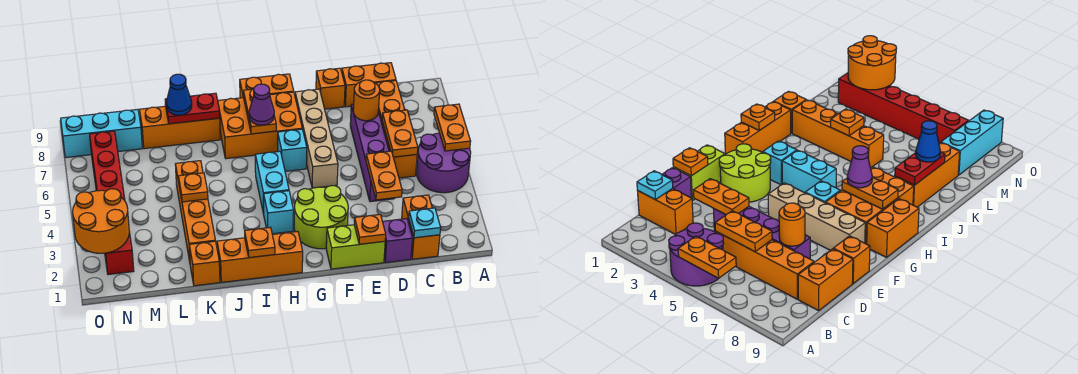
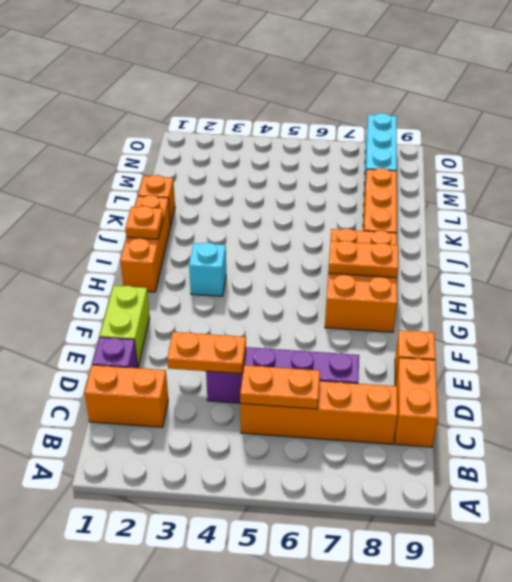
none -> purple 2x2 round brick [416,133,471,193]
none -> lime 2x2 round brick [294,186,348,249]
none -> tan 1x4 brick [295,89,338,188]
none -> cyan 1x1 brick [278,129,307,171]

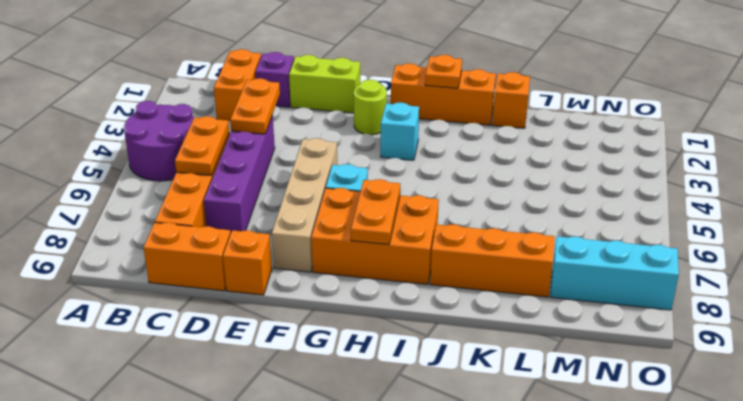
lime 1x1 round brick [354,80,387,135] -> lime 2x2 round brick [294,186,348,249]
none -> orange 1x2 brick [240,74,294,98]
none -> cyan 1x2 brick [255,151,289,214]
none -> orange 1x4 brick [175,161,215,261]
none -> red 1x6 brick [90,131,134,275]

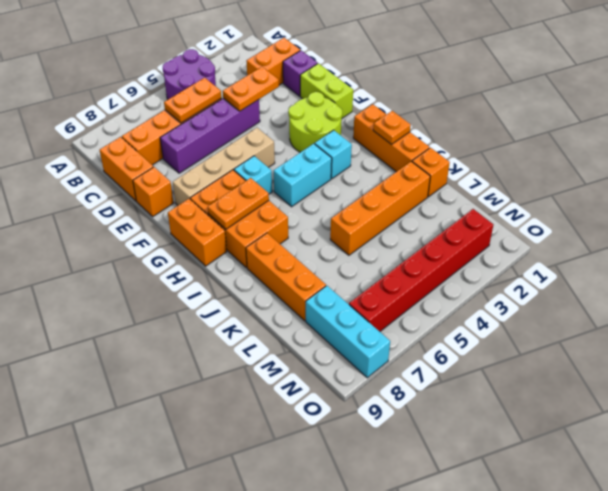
none -> orange 1x2 plate [434,104,471,151]
none -> cyan 1x1 plate [409,208,441,238]
none -> orange 1x1 round brick [353,80,380,121]
none -> orange 1x1 plate [354,214,386,244]

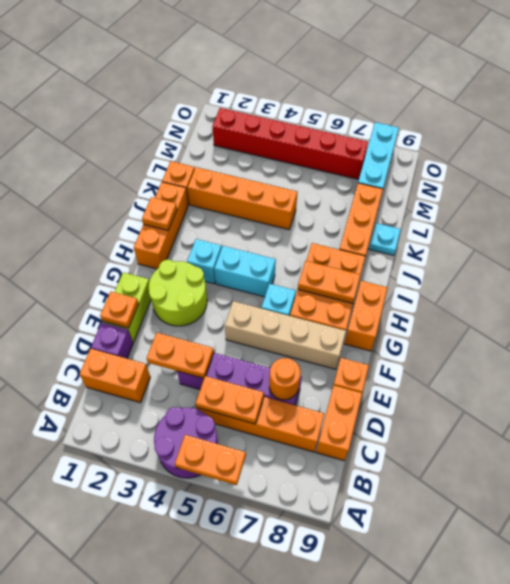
cyan 1x1 plate [369,223,401,255] -> cyan 1x1 plate moved to [409,208,441,238]
none -> red 1x2 plate [165,93,220,124]
none -> orange 1x1 plate [178,173,208,202]
none -> orange 2x2 round brick [73,189,129,253]
none -> purple 1x1 cone [249,84,274,125]

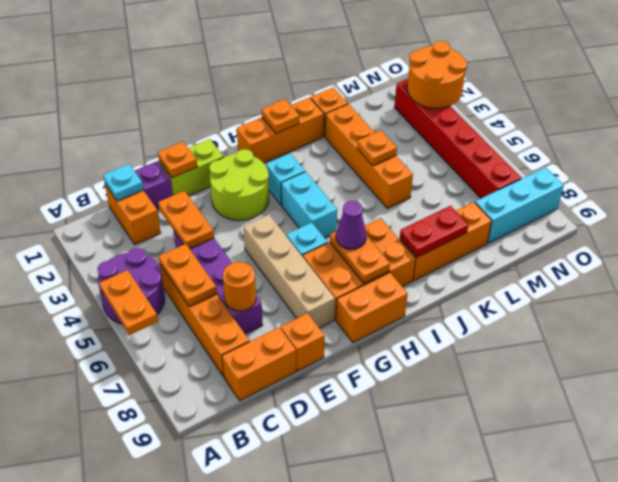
none -> blue 1x1 cone [166,74,192,115]

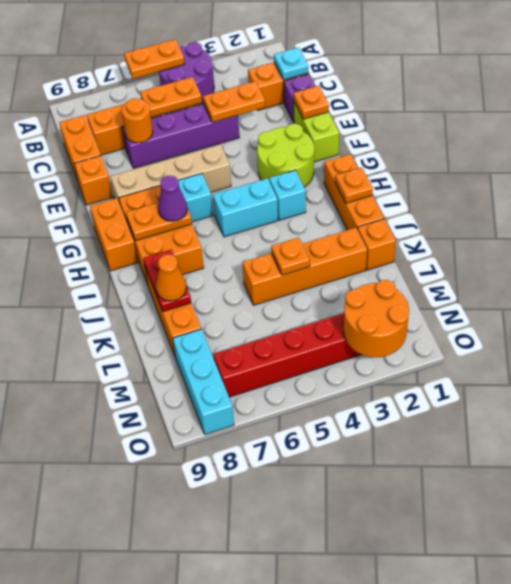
orange 1x1 cone [156,255,186,301] -> blue 1x1 cone [166,74,192,115]

